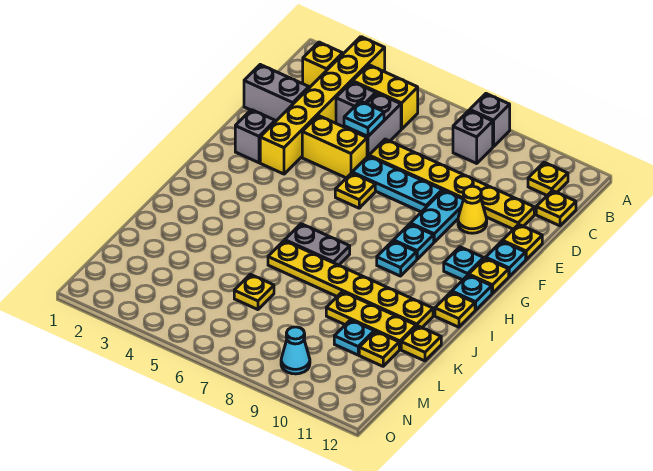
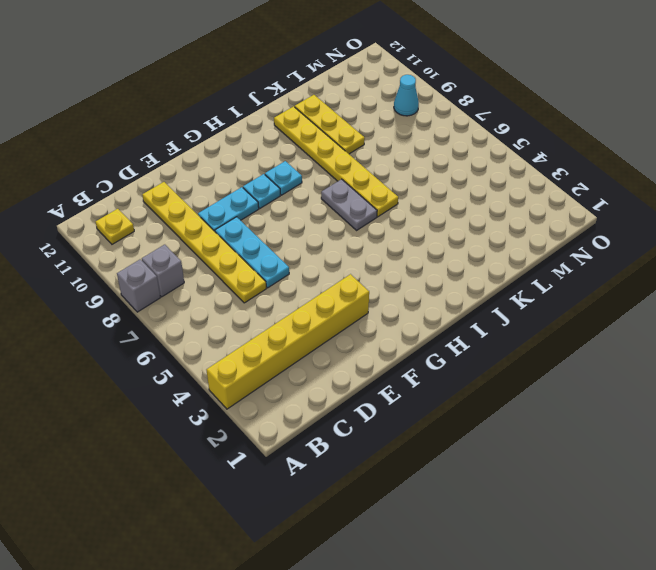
none -> yellow 1x1 brick [303,42,343,88]
none -> yellow 1x2 brick [353,65,418,129]
none -> grey 1x1 brick [336,82,376,127]
none -> grey 1x2 brick [344,93,401,157]

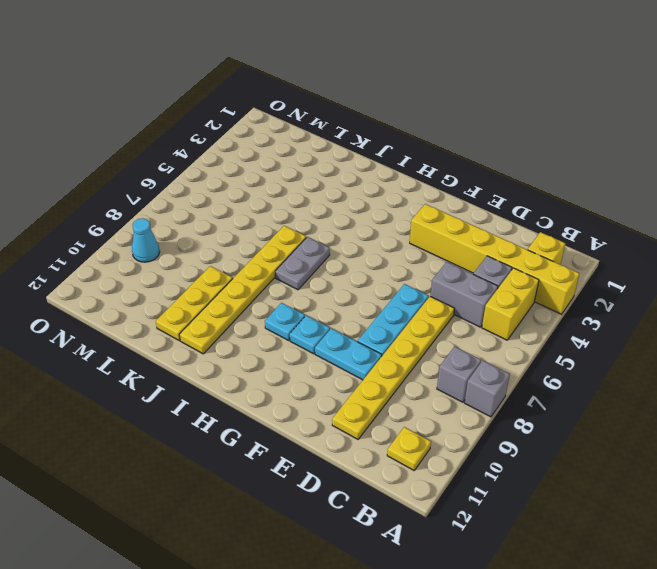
none -> yellow 1x1 plate [536,191,576,226]
none -> grey 1x2 brick [244,65,309,121]
none -> yellow 1x2 brick [302,116,367,178]
none -> yellow 1x1 cone [458,186,487,233]

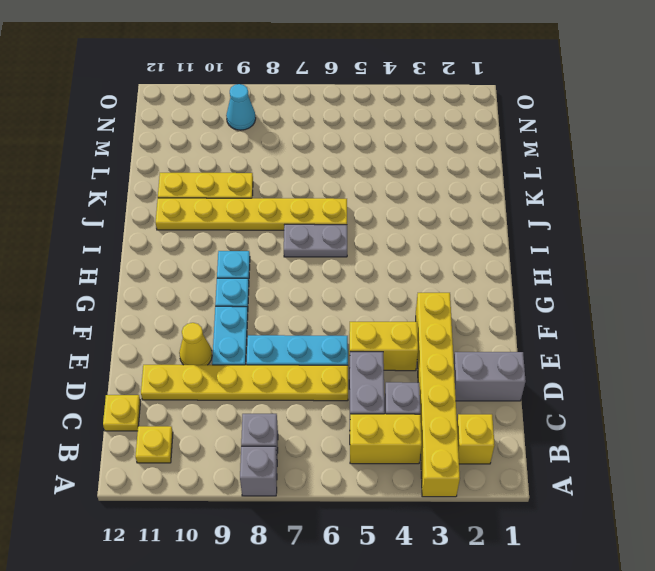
none -> yellow 1x1 plate [502,224,542,259]
none -> grey 1x1 brick [235,110,275,163]
none -> yellow 1x1 plate [335,173,375,208]
none -> cyan 1x1 plate [486,241,526,276]

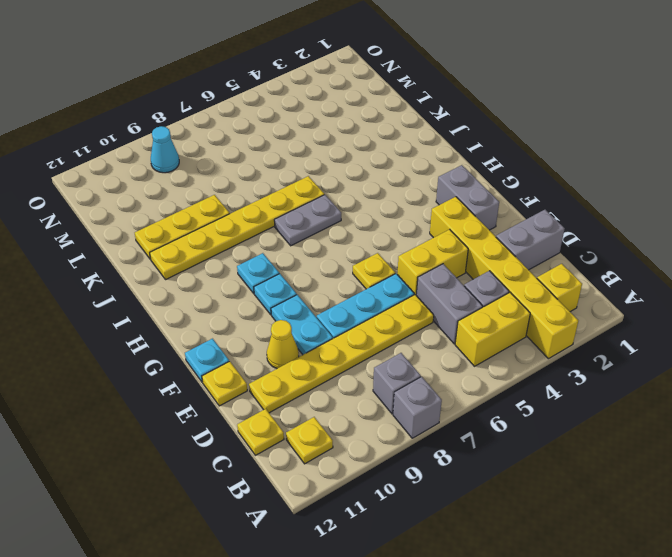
grey 1x2 brick [436,165,499,230] -> grey 1x1 brick [235,110,275,163]
none -> cyan 1x1 plate [444,247,484,280]
none -> yellow 1x1 plate [469,258,509,293]
none -> cyan 1x1 plate [452,275,492,310]
none -> yellow 1x1 plate [435,292,475,327]

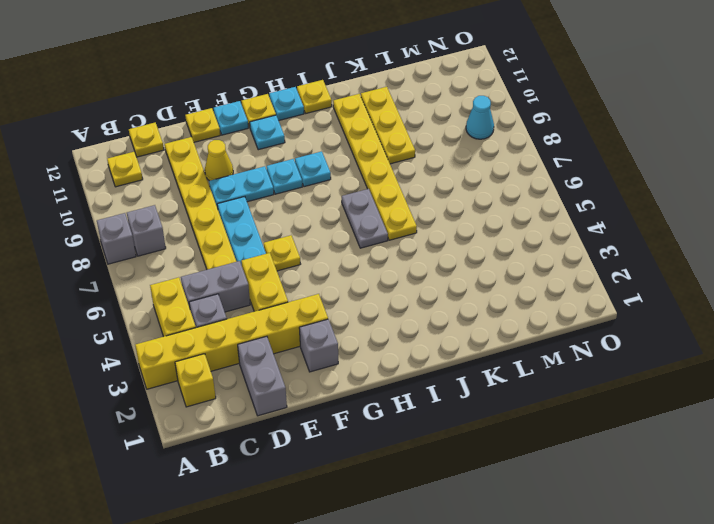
none -> yellow 1x1 plate [401,326,441,361]
none -> yellow 1x1 plate [234,274,274,310]
none -> cyan 1x1 plate [334,320,374,355]
none -> yellow 1x1 plate [359,331,399,366]

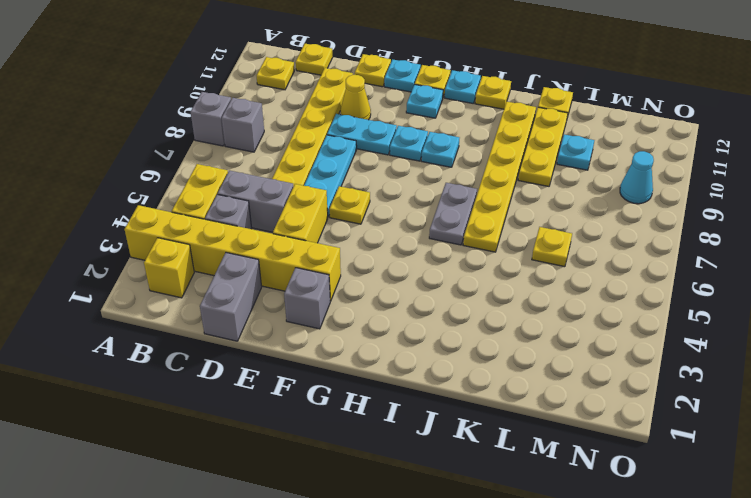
none -> yellow 1x1 plate [359,331,399,366]
none -> cyan 1x1 plate [344,101,384,136]

